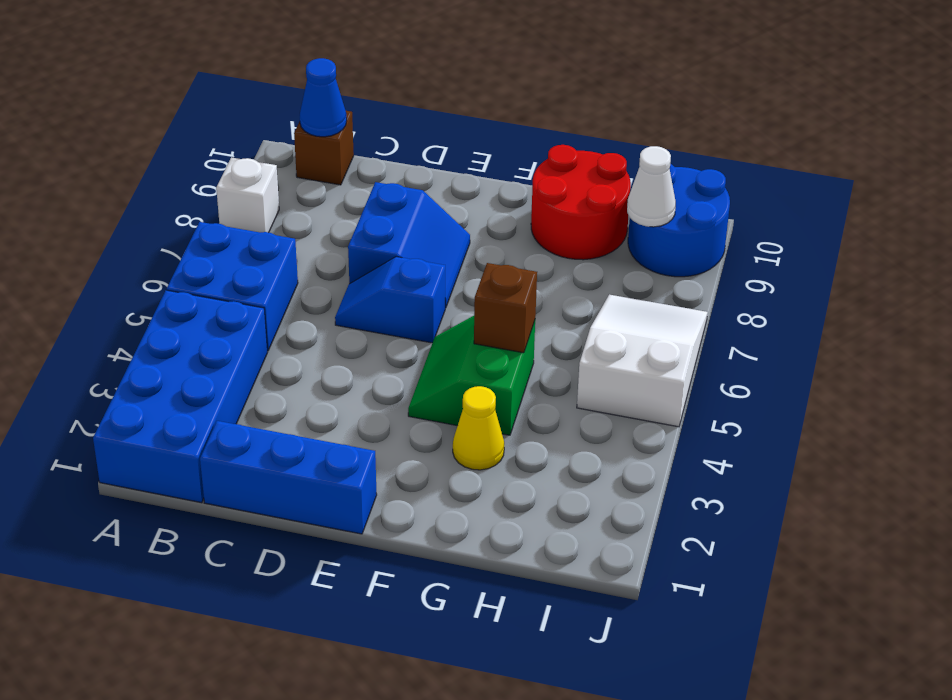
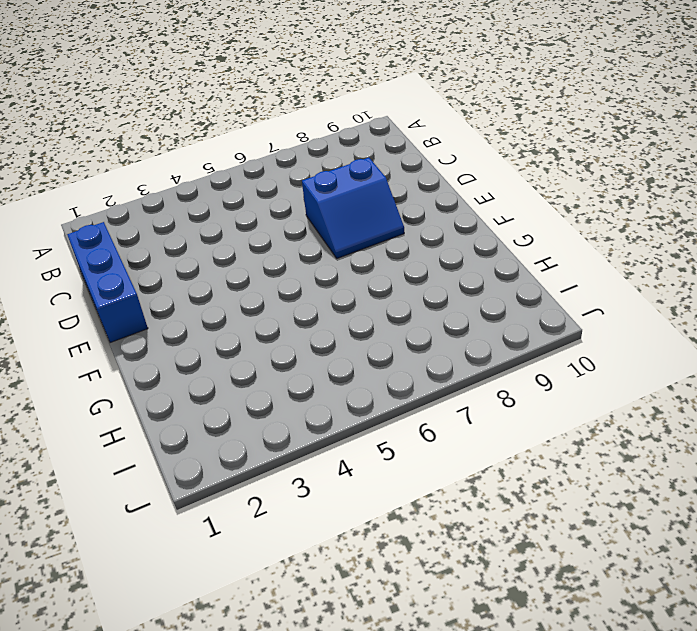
none -> blue 2x4 brick [93,290,267,503]
none -> blue 2x2 brick [167,222,298,351]
none -> white 1x1 brick [216,157,279,233]

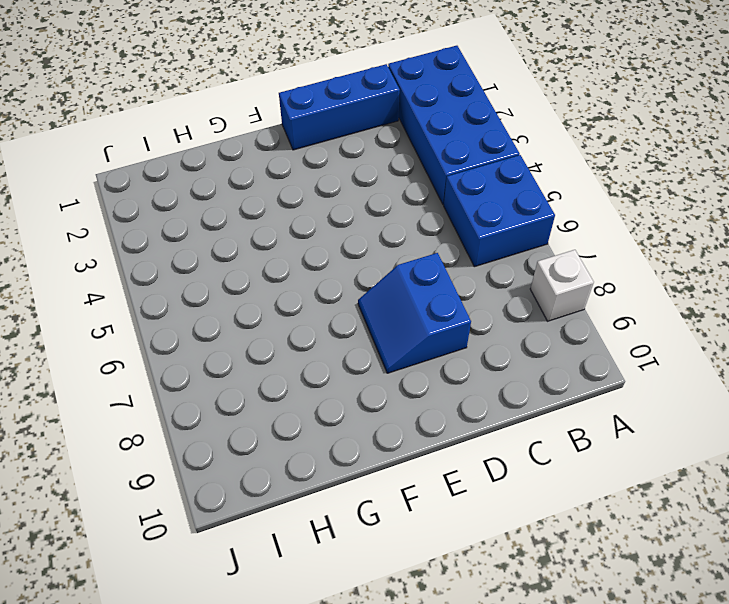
none -> brown 1x1 brick [294,111,354,185]
none -> blue 1x2 slope [335,257,445,343]
none -> green 2x2 slope [408,316,535,435]

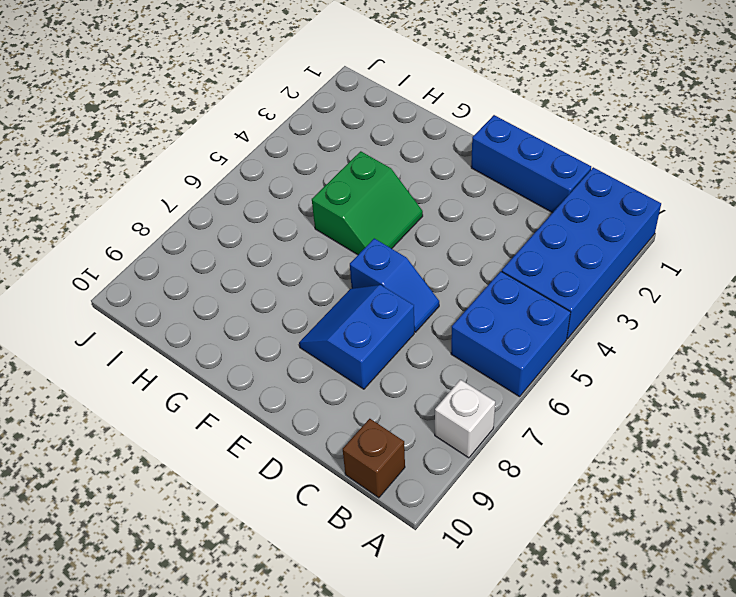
none -> yellow 1x1 cone [453,386,504,470]
none -> red 2x2 round brick [531,145,631,260]
none -> white 2x3 slope [577,294,708,427]

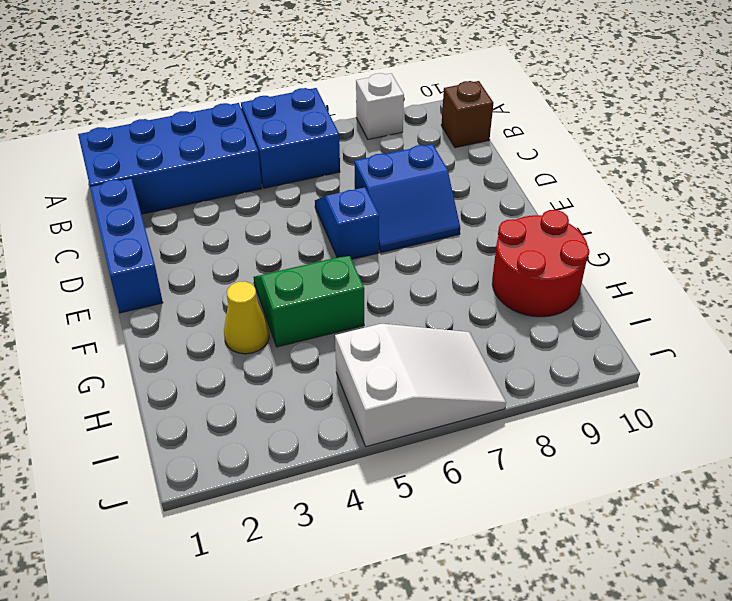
none -> blue 2x2 round brick [628,164,730,277]
none -> blue 1x1 cone [300,58,347,137]
none -> brown 1x1 brick [474,263,537,353]

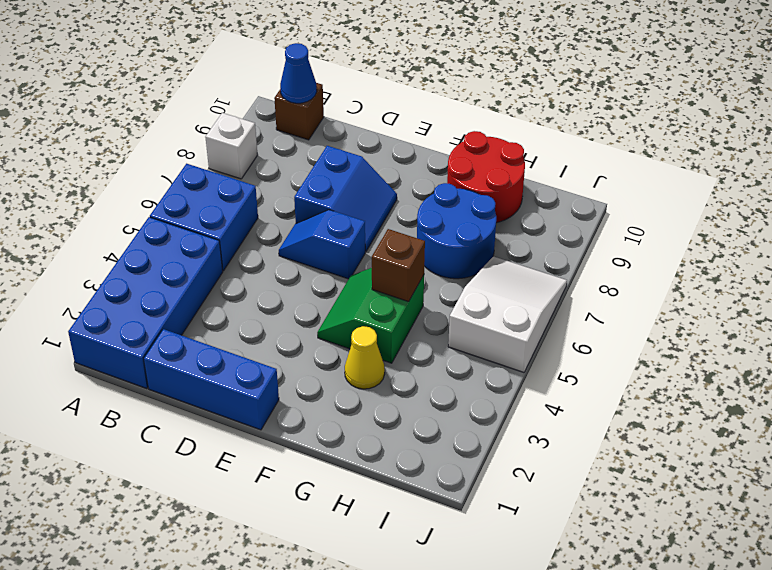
blue 2x2 round brick [417,183,496,279] -> blue 2x2 round brick moved to [628,164,730,277]
none -> white 1x1 cone [627,146,676,227]

